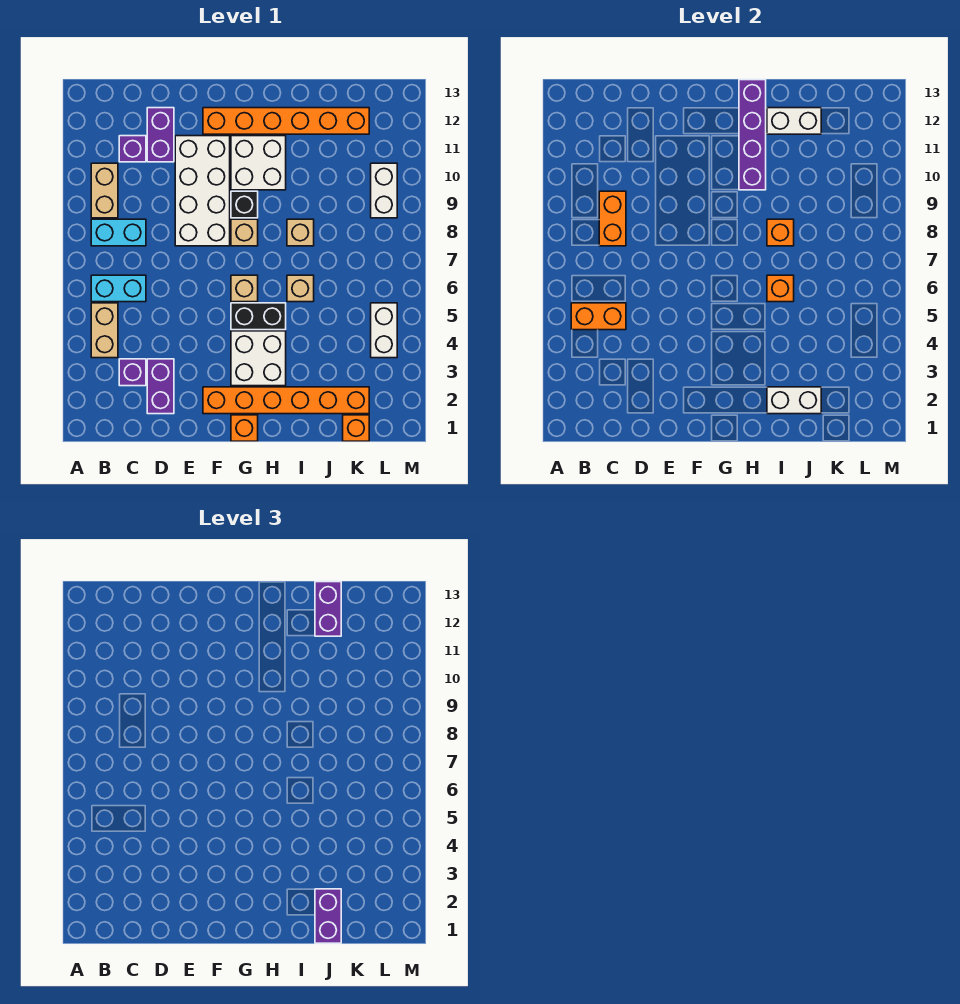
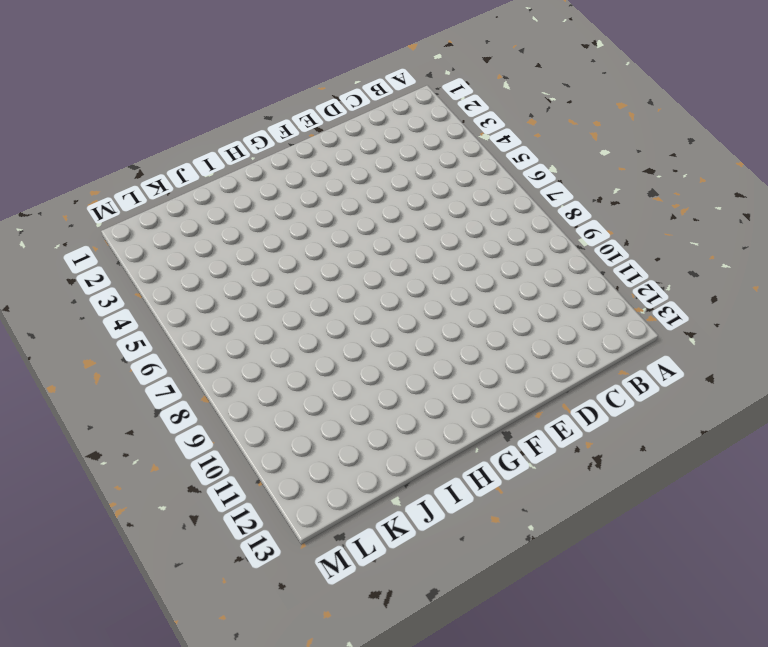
none -> tan 1x2 brick [91,303,118,358]
none -> cyan 1x2 brick [91,275,146,302]
none -> cyan 1x2 brick [91,219,146,246]
none -> tan 1x2 brick [91,163,118,218]

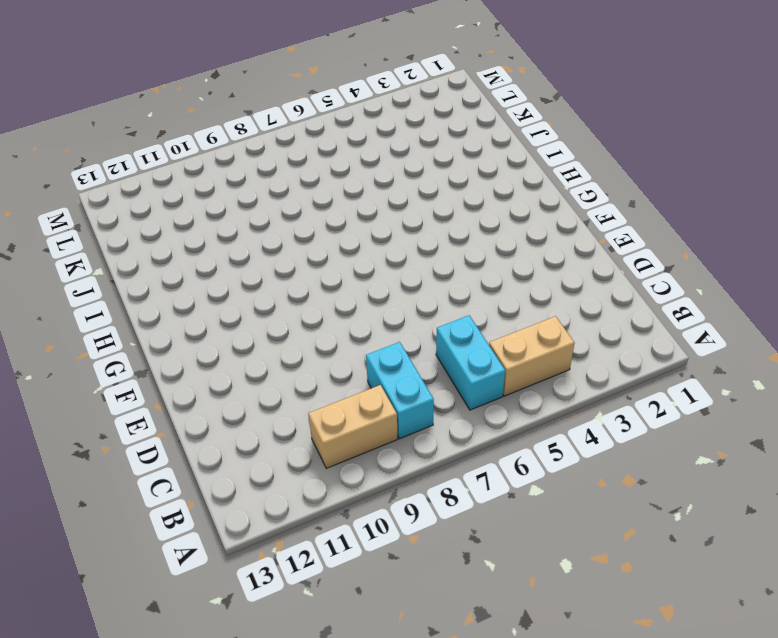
none -> purple 1x1 brick [119,359,146,386]
none -> purple 1x1 brick [119,136,146,162]
none -> purple 1x2 brick [147,359,174,414]
none -> purple 1x2 brick [147,108,174,162]

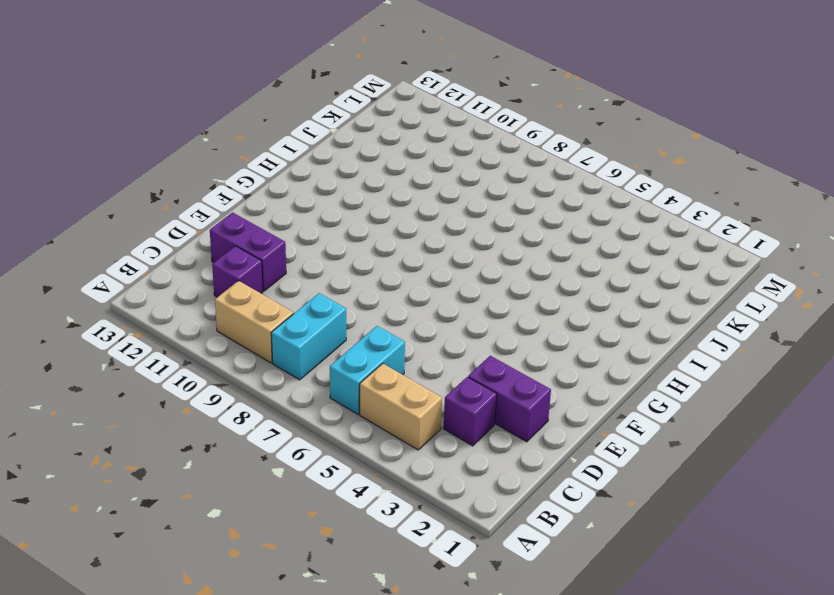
none -> white 2x4 brick [175,136,230,246]
none -> orange 1x6 brick [203,387,369,414]
none -> orange 1x6 brick [203,108,369,134]
none -> orange 1x1 brick [231,415,258,441]

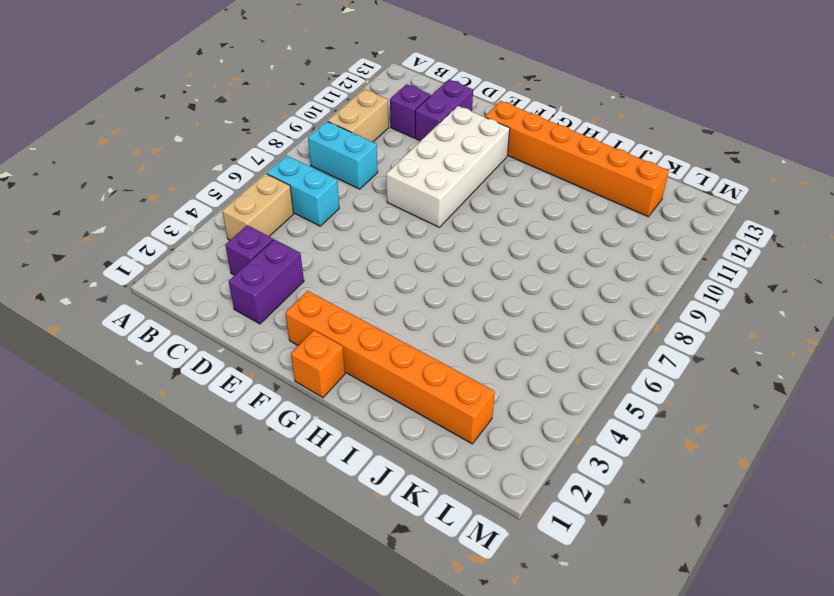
none -> white 2x2 brick [231,331,286,386]
none -> black 1x2 brick [231,303,286,330]
none -> tan 1x1 brick [231,275,258,302]
none -> tan 1x1 brick [231,219,258,246]

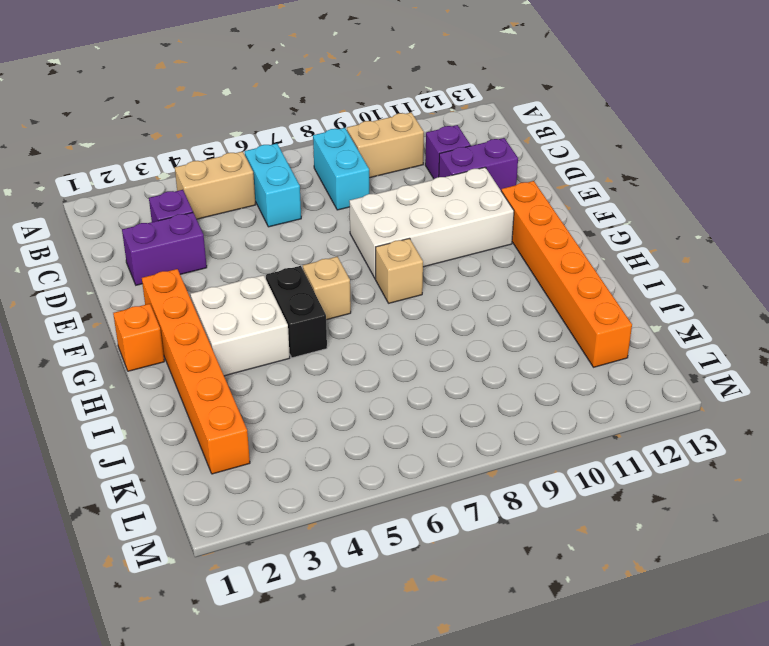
none -> black 1x1 brick [231,191,258,218]
none -> white 2x2 brick [231,136,286,190]
none -> tan 1x1 brick [287,275,314,302]
none -> tan 1x1 brick [287,219,314,246]

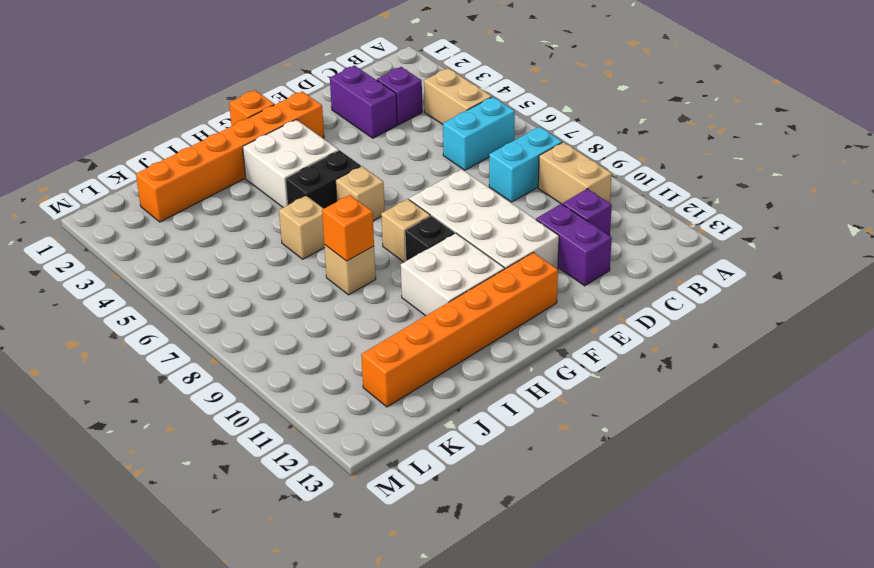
none -> orange 1x1 brick [343,415,369,441]
none -> white 1x2 brick [371,303,397,358]
none -> white 1x2 brick [371,163,397,218]
none -> orange 1x2 brick [571,303,626,330]

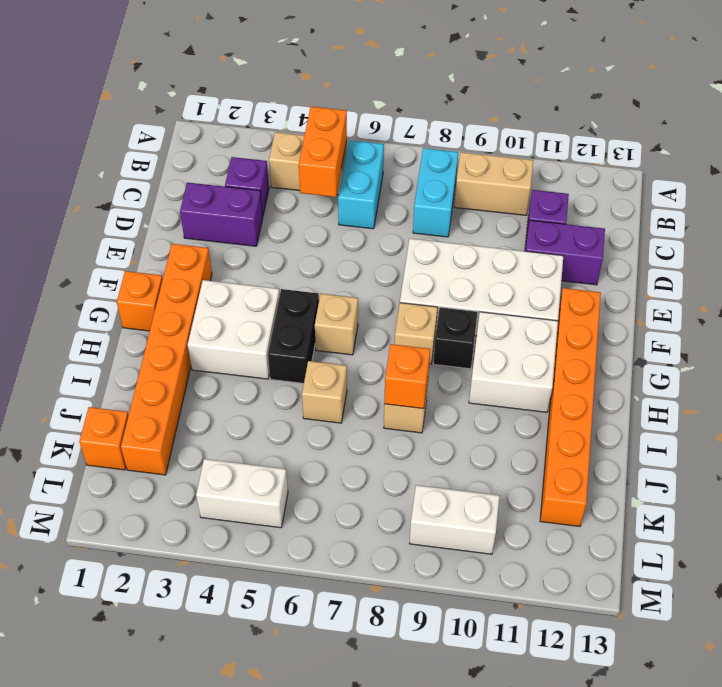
none -> orange 1x2 brick [599,191,626,246]
none -> purple 1x4 brick [739,80,766,190]
none -> white 1x2 brick [767,387,821,414]
none -> orange 1x1 brick [767,275,794,302]

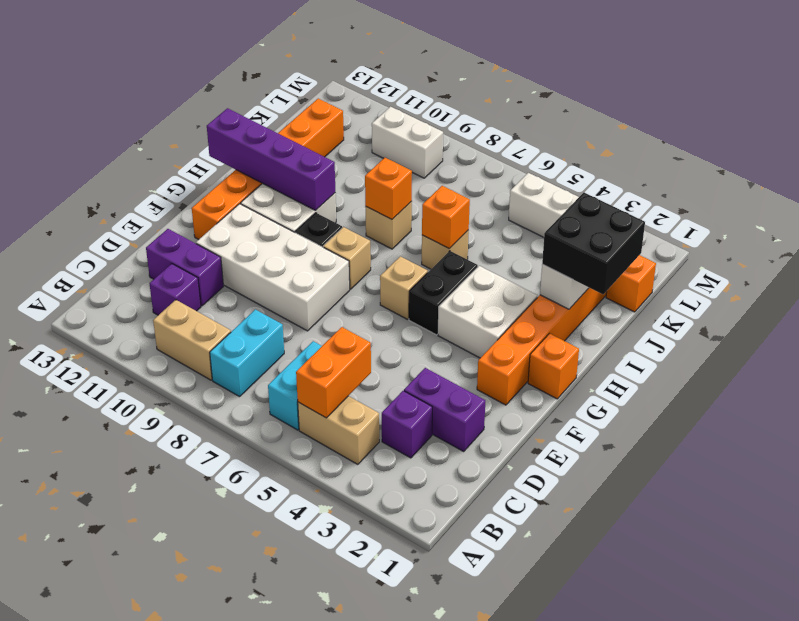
black 2x2 brick [542,193,645,294] -> purple 1x2 brick [315,889,341,943]
none -> orange 1x2 brick [599,191,626,246]
none -> white 1x2 brick [767,108,821,134]
none -> purple 1x2 brick [315,582,341,636]

